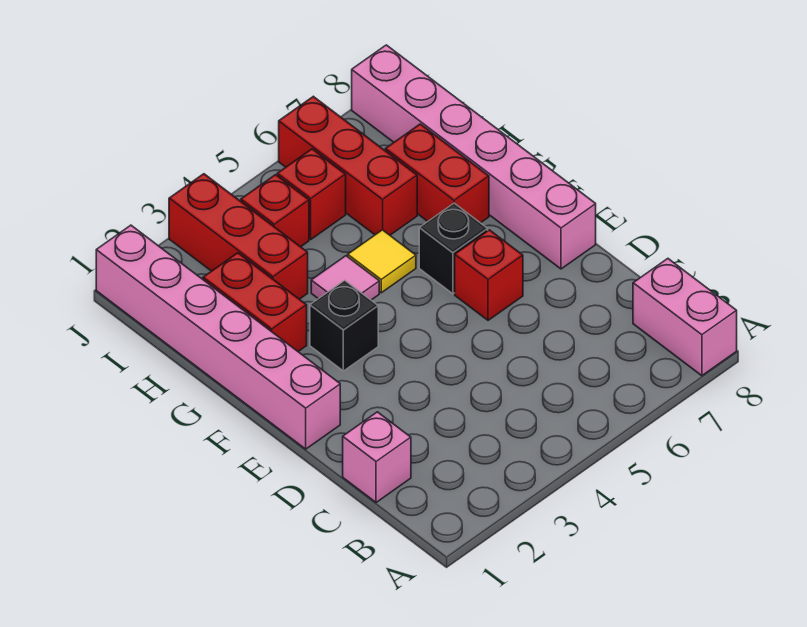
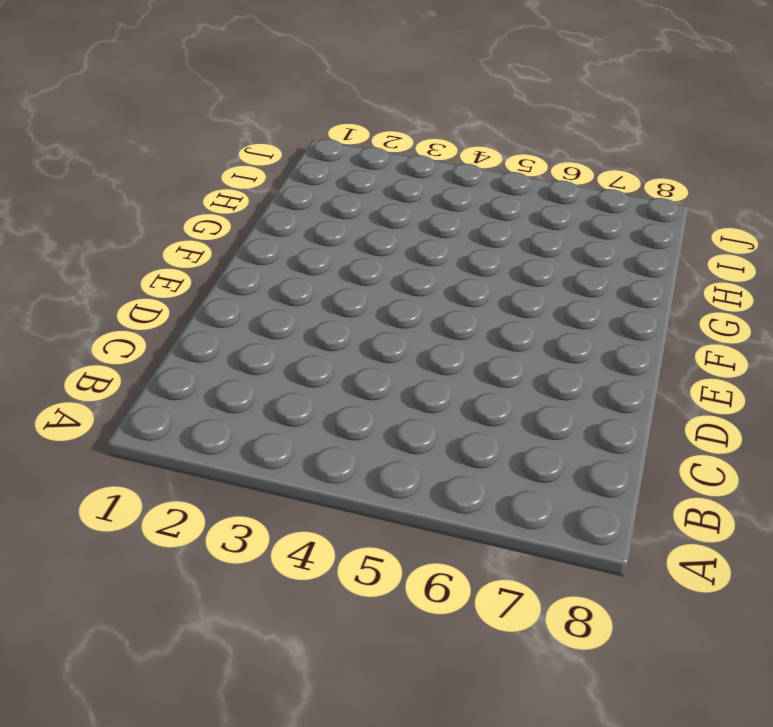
none -> pink 1x2 brick [633,259,737,376]
none -> pink 1x1 brick [343,412,411,503]
none -> pink 1x6 brick [96,225,340,449]

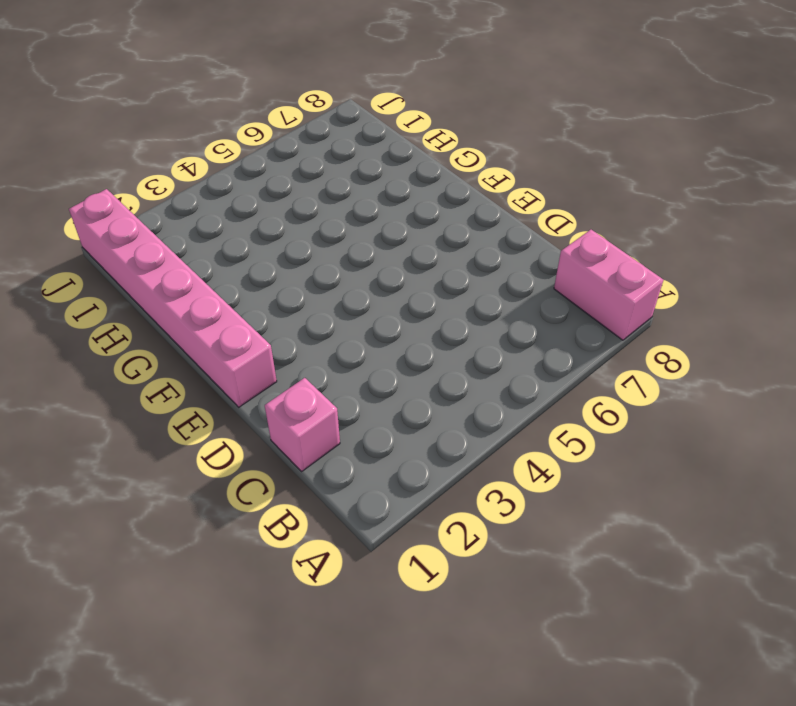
none -> red 1x1 brick [455,230,523,320]
none -> pink 1x6 brick [352,45,596,269]
none -> black 1x1 brick [310,280,378,371]

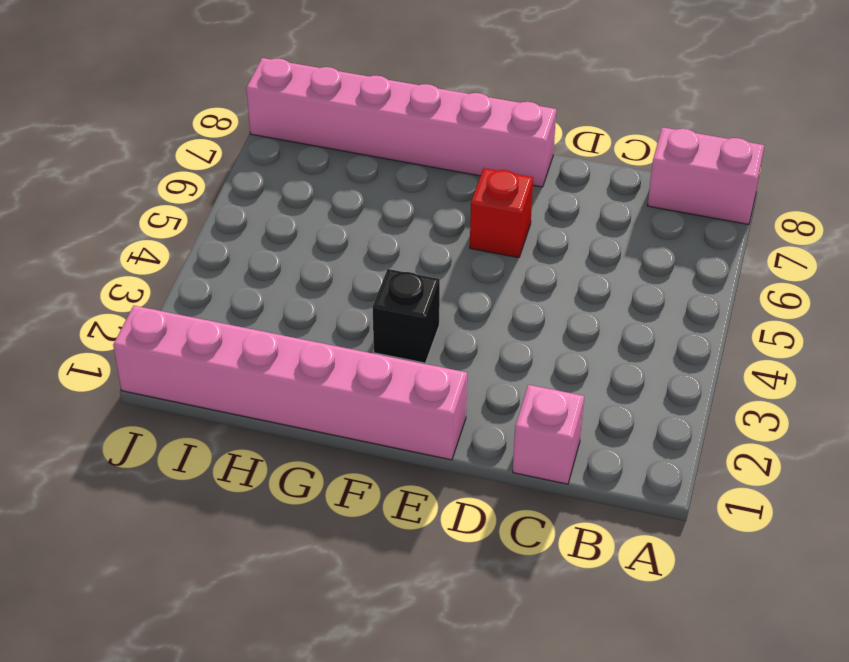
none -> black 1x1 brick [419,203,488,294]
none -> red 1x2 brick [203,253,307,351]
none -> pink 1x1 tile [311,256,379,300]

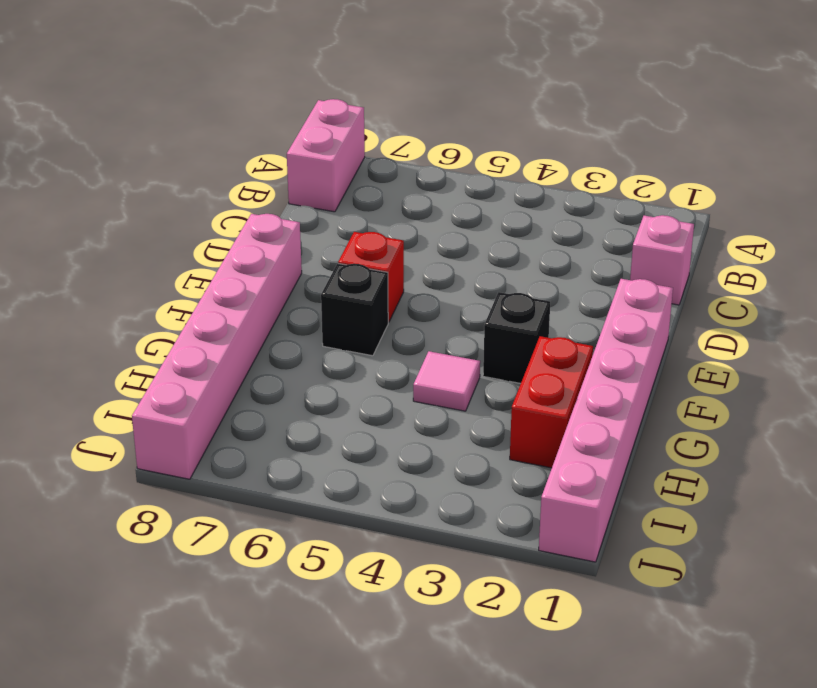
none -> yellow 1x1 tile [348,230,416,293]
none -> red 1x2 brick [385,124,489,223]
none -> red 1x3 brick [169,174,308,299]

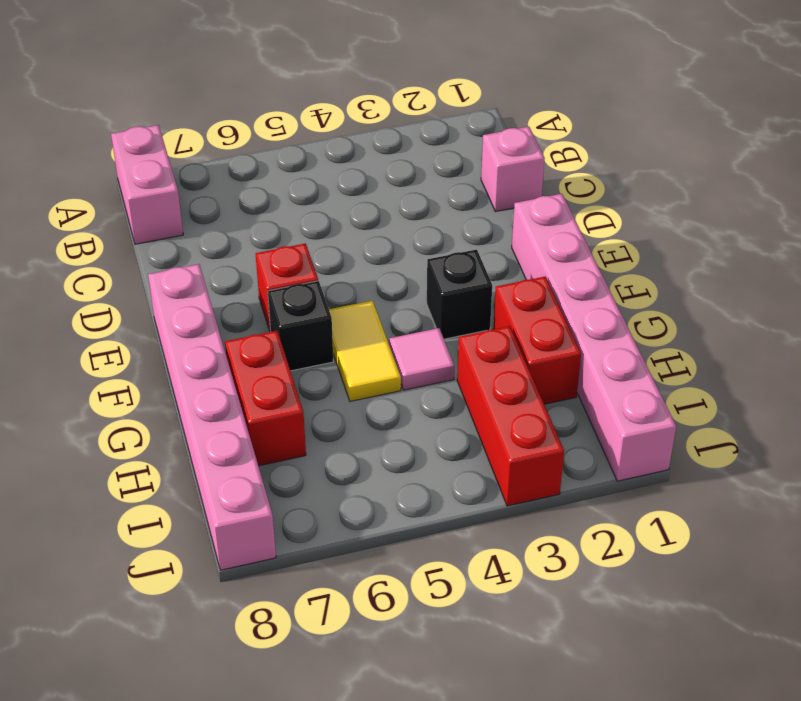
yellow 1x2 tile [329,301,401,401] -> yellow 1x1 tile [348,230,416,293]
none -> red 1x3 brick [279,96,417,235]
none -> red 1x1 brick [241,175,309,247]
none -> red 1x1 brick [277,149,346,239]

